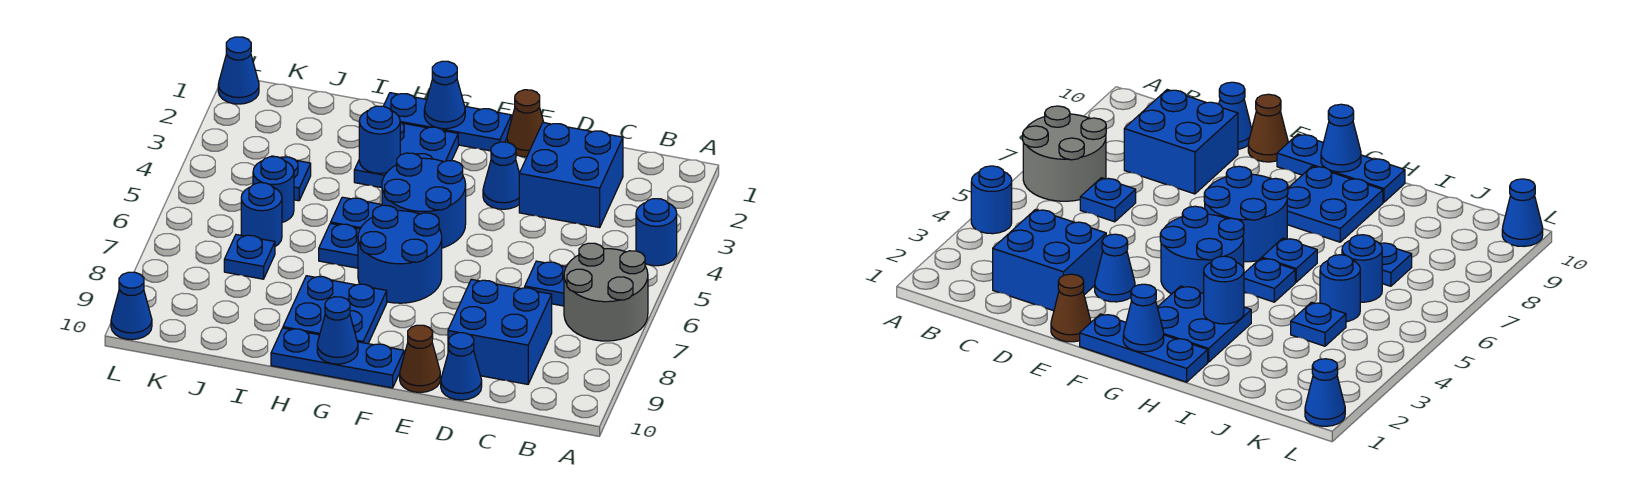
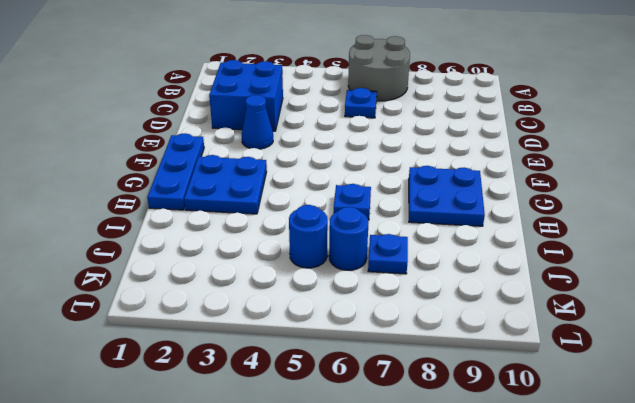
none -> blue 1x1 round brick [636,199,677,266]
none -> blue 2x2 brick [448,279,552,384]
none -> blue 1x1 cone [441,333,482,400]

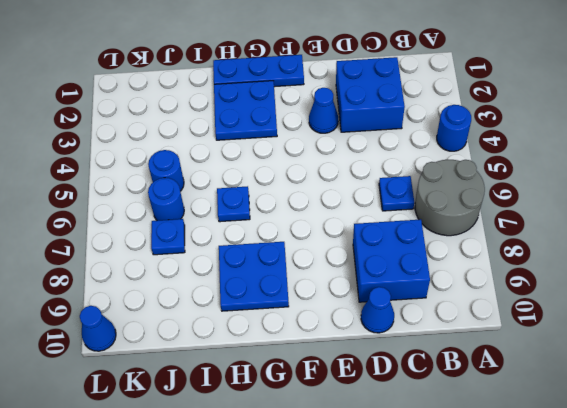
none -> brown 1x1 cone [507,90,544,157]
none -> brown 1x1 cone [400,325,440,393]
none -> blue 2x2 round brick [382,153,466,248]

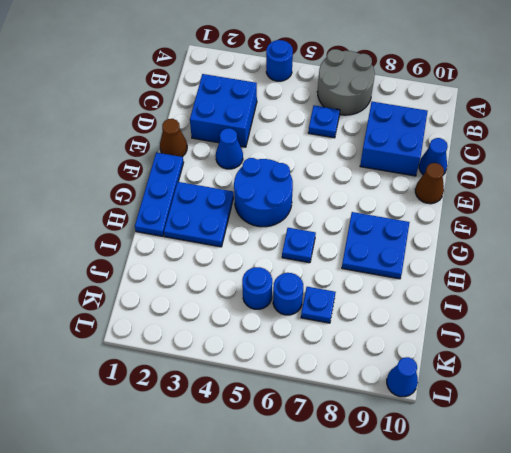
none -> blue 2x2 round brick [358,205,442,303]
none -> blue 1x3 plate [271,328,404,388]
none -> blue 1x1 plate [331,197,381,229]

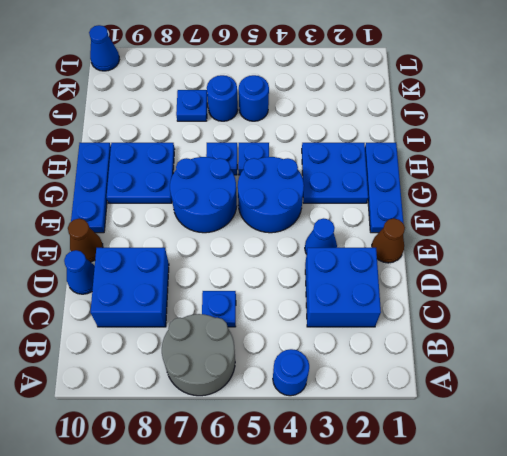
none -> blue 1x1 plate [271,156,311,201]
none -> blue 1x1 cone [218,37,259,104]
none -> blue 1x1 cone [424,61,465,129]

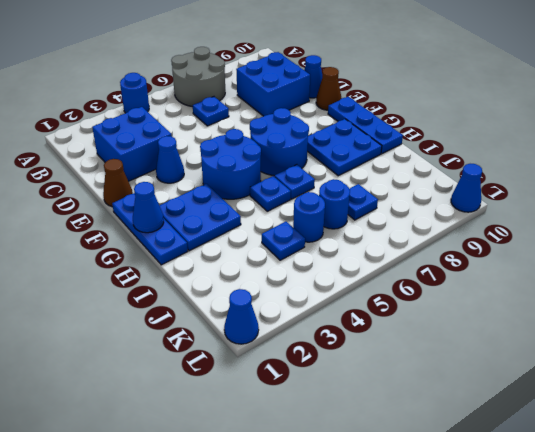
none -> blue 1x1 cone [317,297,358,364]
none -> blue 1x1 round brick [359,106,400,173]

